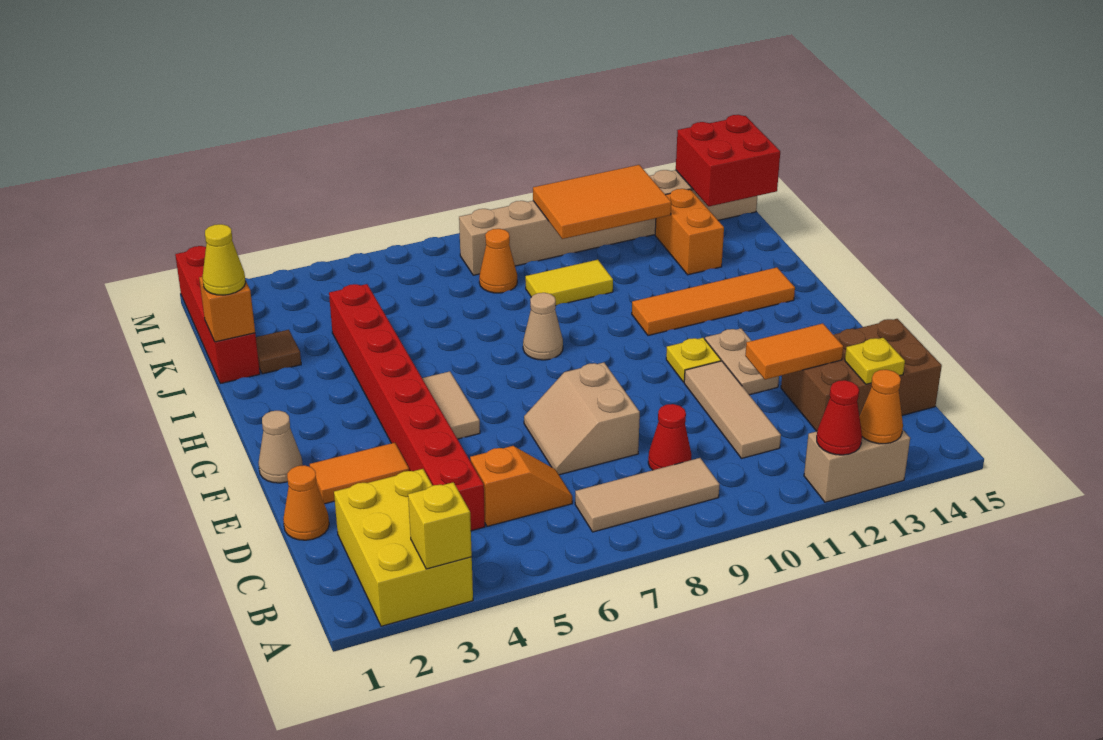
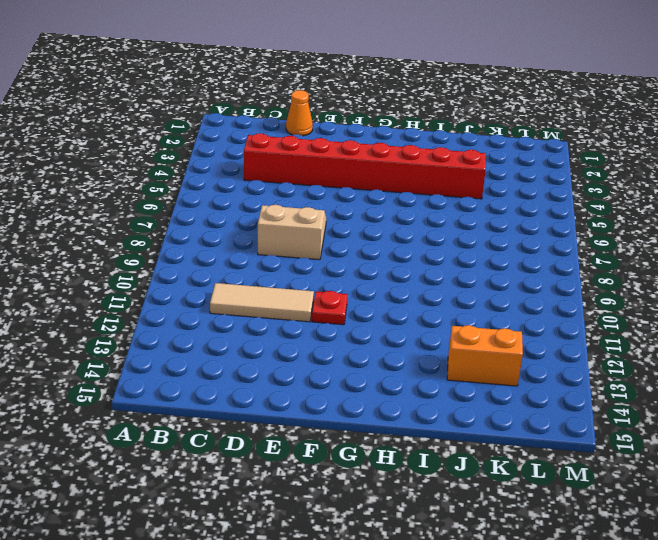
red 1x1 plate [312,291,347,325] -> yellow 1x1 plate [666,338,721,382]
none -> yellow 2x3 brick [334,469,473,626]
none -> tan 1x2 brick [804,430,910,502]
none -> tan 1x3 tile [575,458,720,532]
none -> orange 1x2 slope [470,446,572,527]

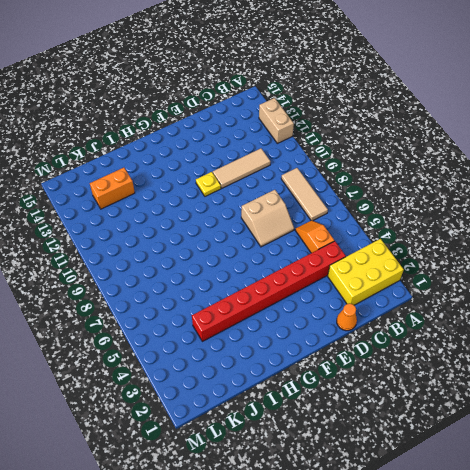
none -> red 1x1 cone [648,404,692,470]
none -> brown 2x3 brick [781,319,942,431]
none -> orange 1x2 tile [310,443,409,504]
none -> tan 1x2 plate [705,328,779,395]

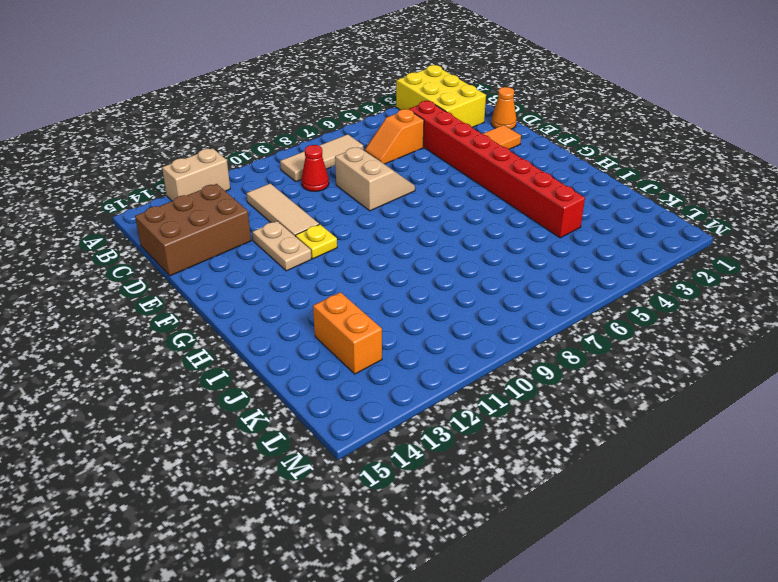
none -> tan 1x1 cone [259,411,303,483]
none -> tan 1x2 tile [422,371,480,439]
none -> tan 1x1 cone [523,293,563,360]
none -> orange 1x4 tile [632,267,795,335]

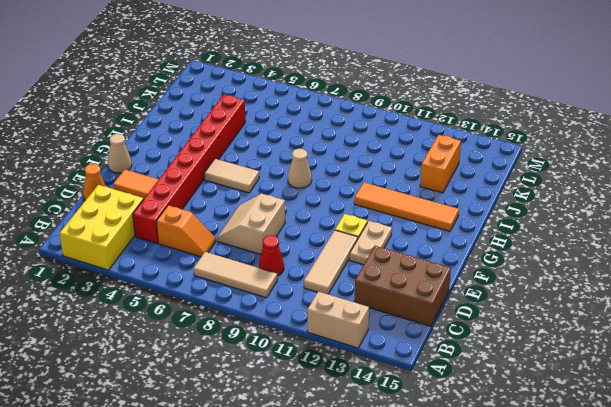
tan 1x2 tile [204,159,259,193] -> tan 1x2 tile turned to [422,371,480,439]
none -> red 1x4 brick [175,246,260,384]
none -> brown 1x1 tile [256,330,301,374]
none -> yellow 1x2 tile [525,260,613,305]
none -> orange 1x1 cone [479,229,517,293]

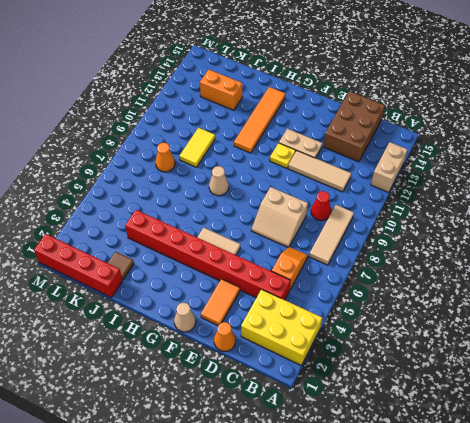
none -> tan 1x8 brick [459,170,757,275]
none -> yellow 1x1 brick [408,482,472,569]
none -> red 1x1 cone [817,380,862,455]
none -> orange 1x1 cone [860,370,903,444]

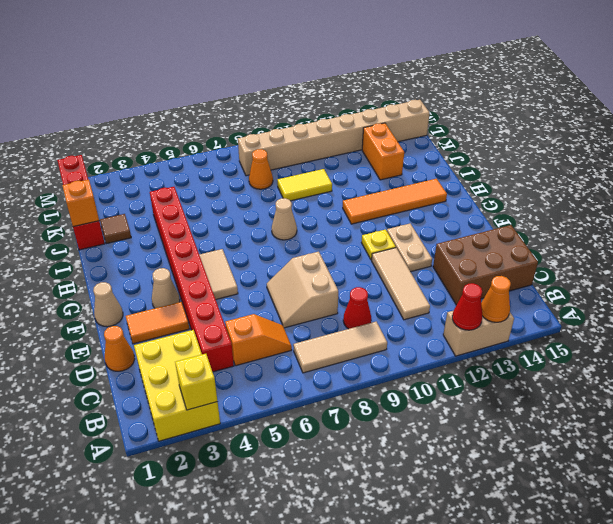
tan 1x1 cone [152,268,180,308] -> none
none -> yellow 1x1 plate [845,338,905,384]
none -> orange 1x2 tile [745,323,843,380]
none -> orange 2x3 tile [533,165,671,239]
none -> red 2x2 brick [676,115,780,207]

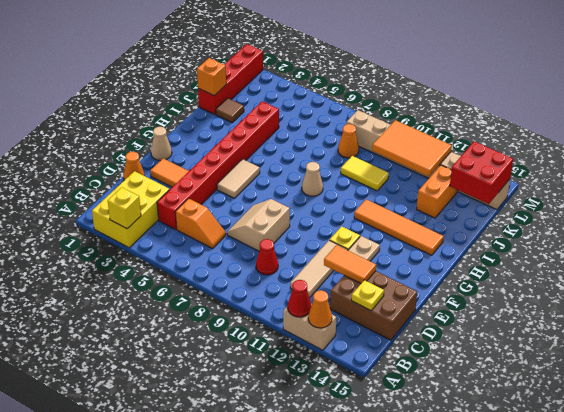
none -> tan 1x3 tile [575,458,720,532]
none -> yellow 1x1 cone [203,224,246,295]

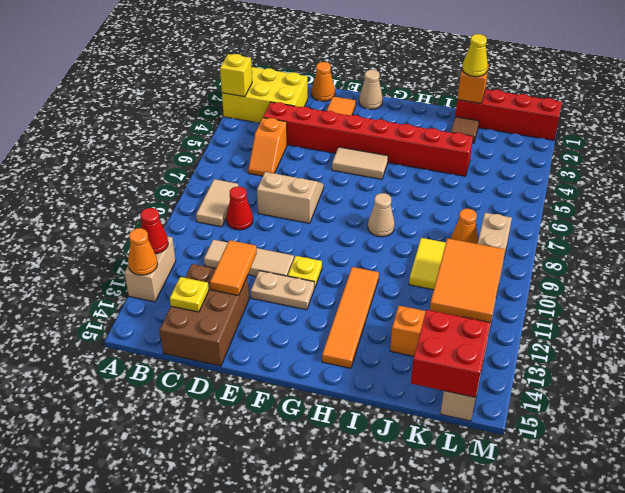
tan 1x2 tile [196,179,238,227] -> tan 1x3 tile [575,458,720,532]

